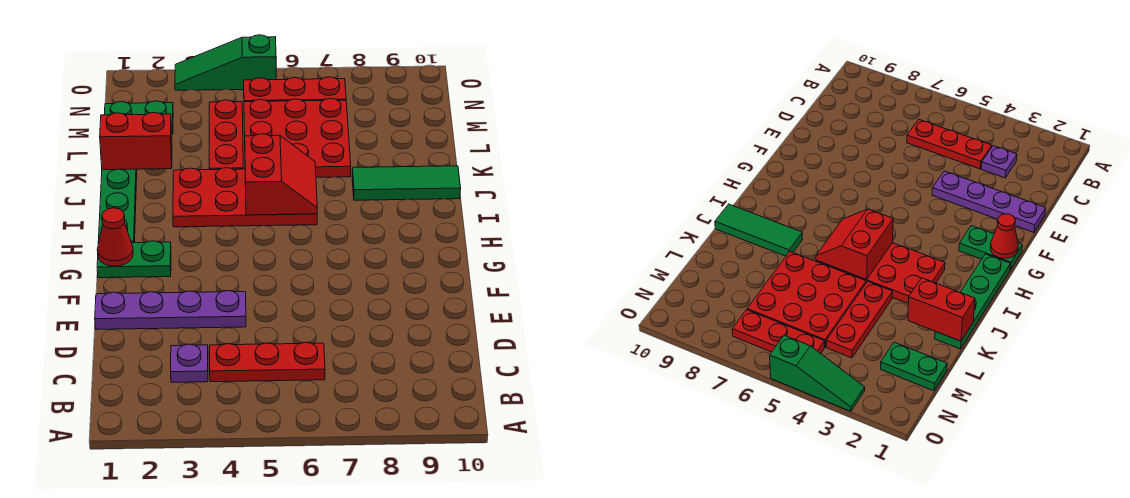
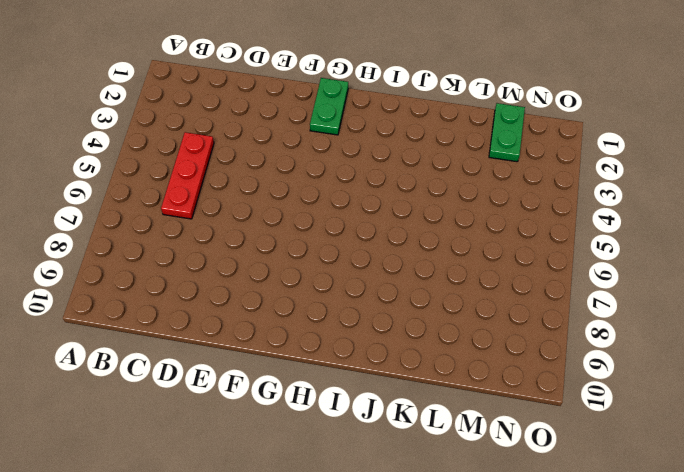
none -> purple 1x1 plate [171,344,208,382]
none -> purple 1x4 plate [95,291,246,329]
none -> green 1x4 plate [98,169,137,243]

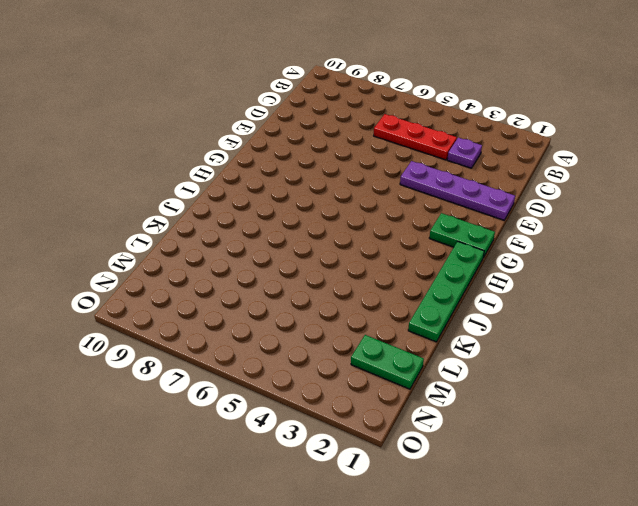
none -> red 2x4 plate [173,168,317,227]
none -> green 1x3 tile [352,166,461,200]
none -> red 1x3 plate [209,100,243,170]

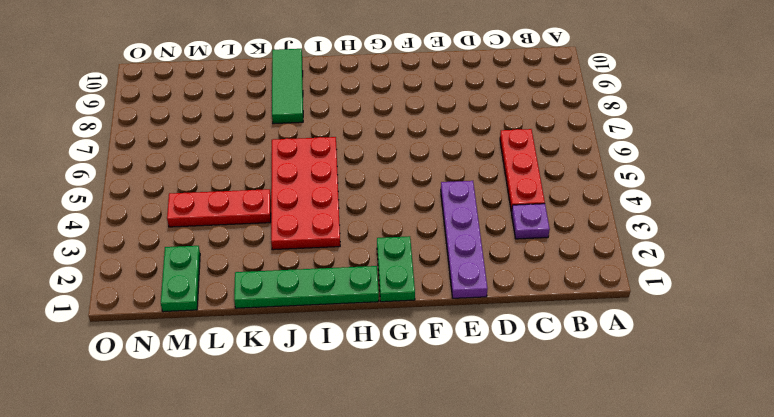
none -> red 3x3 plate [244,99,351,177]
none -> red 1x3 plate [244,77,346,102]
none -> green 1x3 slope [175,35,276,90]

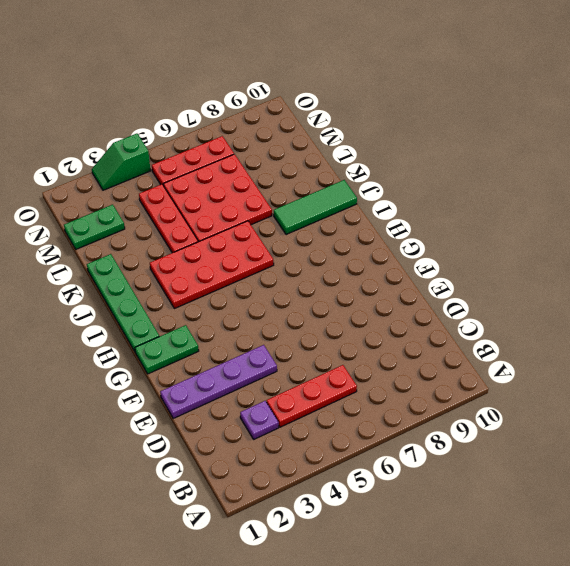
green 1x2 slope [92,134,151,190] -> green 1x3 slope [175,35,276,90]
none -> red 1x1 cone [97,208,133,266]
none -> red 2x2 slope [245,134,317,215]
none -> red 1x2 brick [100,112,172,170]

